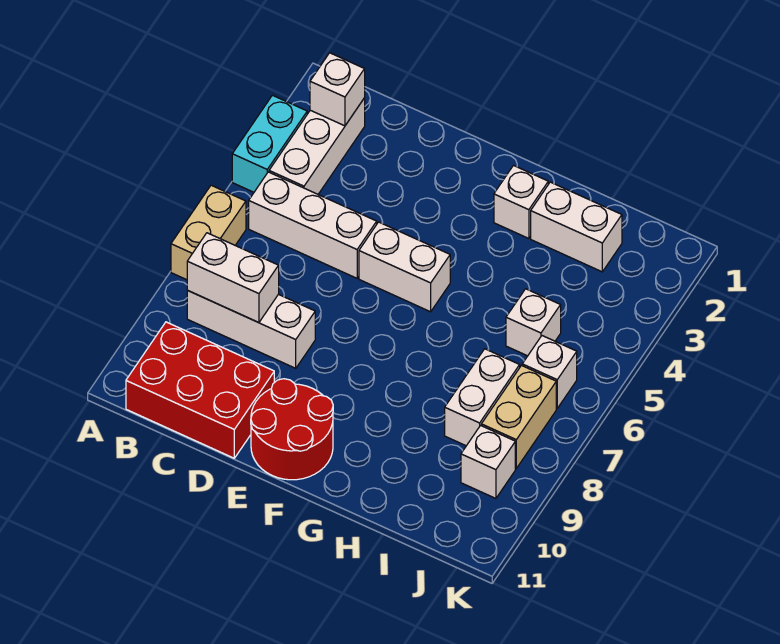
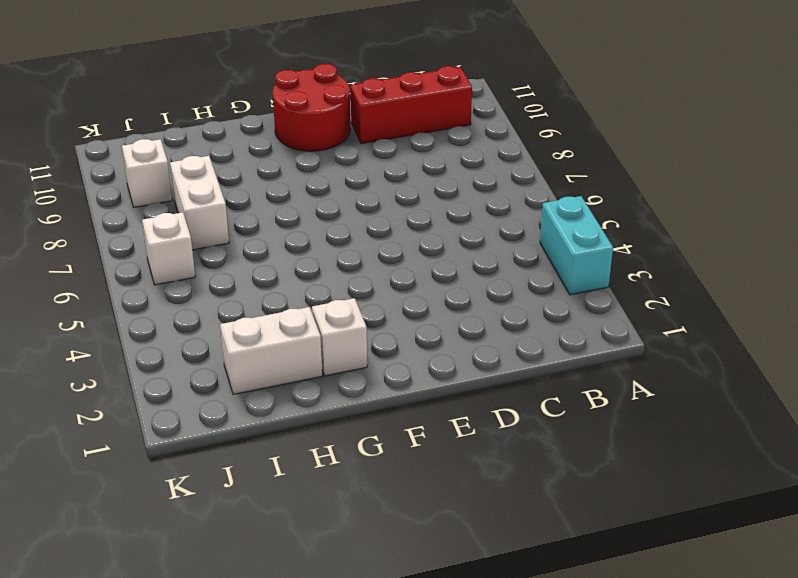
red 1x3 brick [350,66,472,144] -> red 2x3 brick [126,322,274,458]
none -> tan 1x2 brick [171,185,246,280]
none -> white 1x3 brick [269,98,365,194]
none -> white 1x3 brick [249,172,377,278]

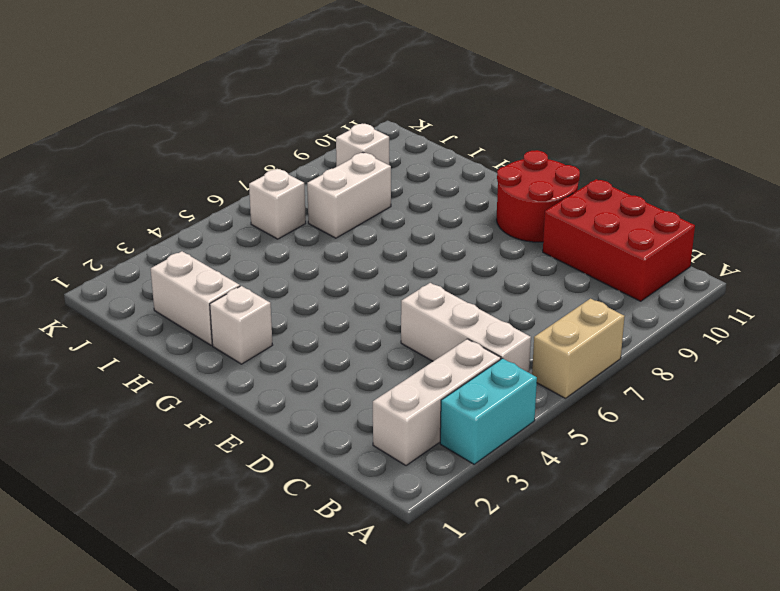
none -> white 1x3 brick [187,290,315,368]
none -> white 1x2 brick [359,222,450,312]
none -> white 1x1 brick [506,289,561,356]

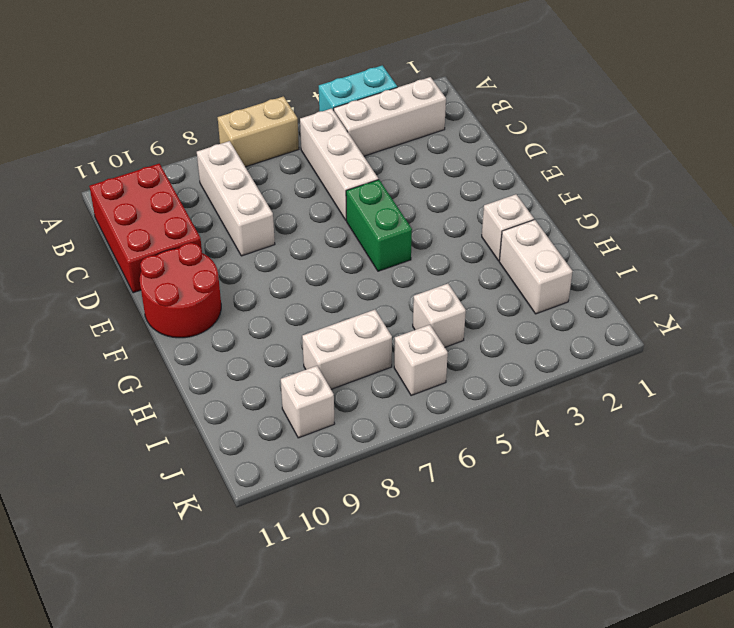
green 1x2 brick [346,180,412,271] -> white 1x2 brick [359,222,450,312]
none -> tan 1x2 brick [481,366,556,468]
none -> white 1x1 brick [310,53,365,126]
none -> white 1x2 brick [187,233,279,323]

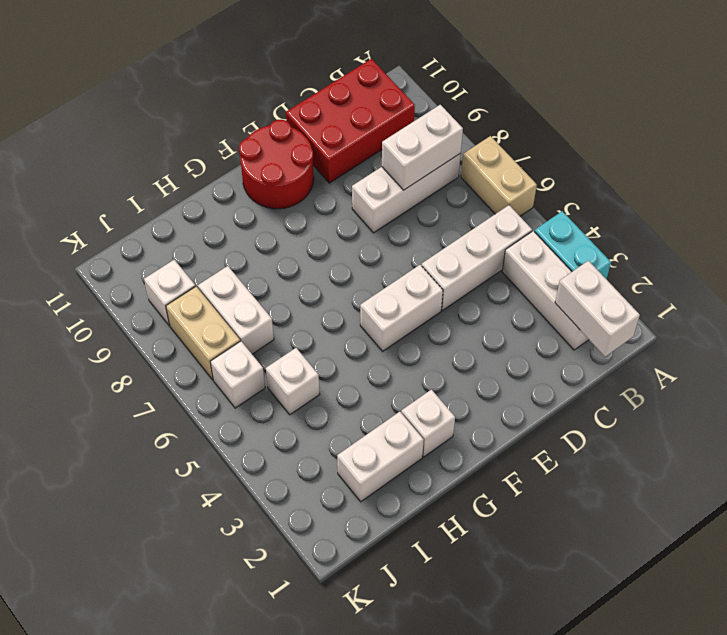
white 1x2 brick [555,261,640,357] -> white 1x1 brick [310,53,365,126]

